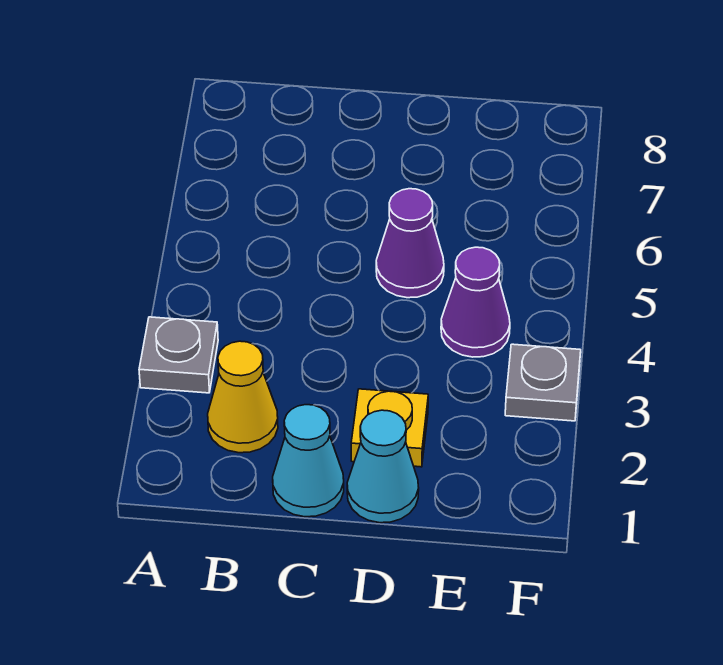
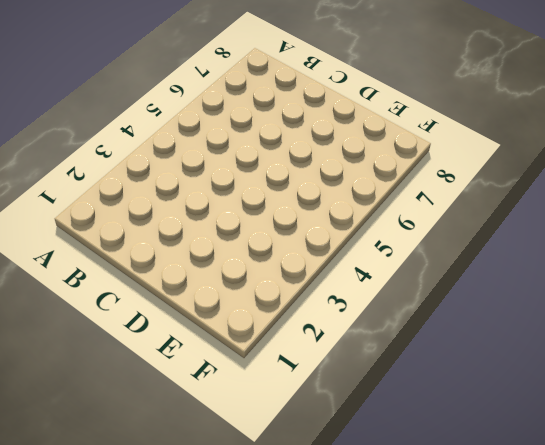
none -> grey 1x1 plate [139,317,218,393]
none -> yellow 1x1 cone [208,341,278,453]

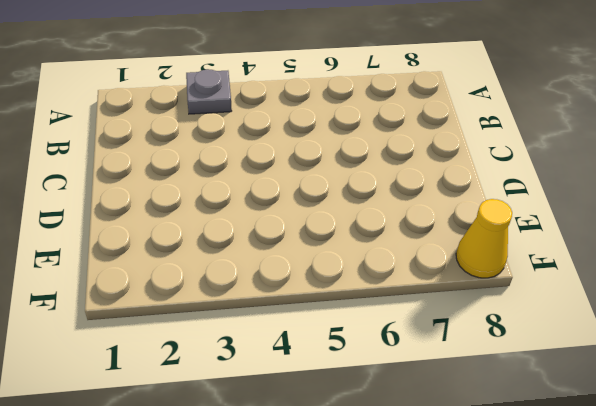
yellow 1x1 cone [456,199,512,278] -> yellow 1x1 cone moved to [208,341,278,453]
none -> cyan 1x1 cone [273,405,344,517]
none -> cyan 1x1 cone [347,410,419,523]

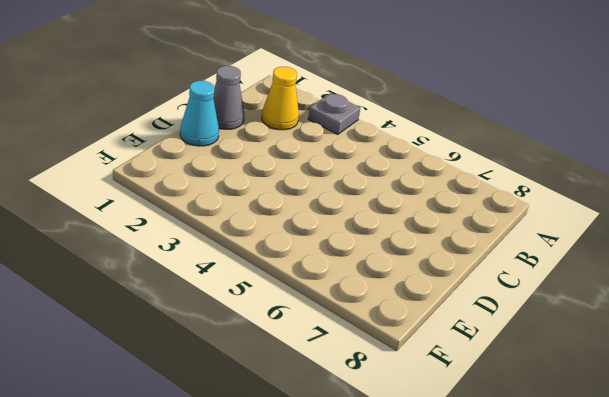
grey 1x1 cone [213,66,244,129] -> cyan 1x1 cone [273,405,344,517]
none -> yellow 1x1 plate [351,389,428,467]
none -> purple 1x1 cone [376,189,444,298]

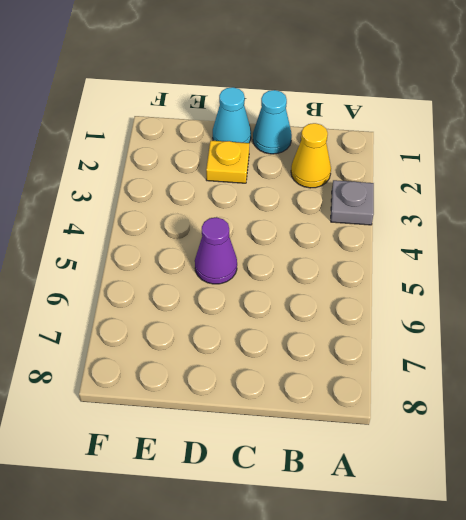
none -> purple 1x1 cone [441,247,510,357]
none -> grey 1x1 plate [505,344,581,421]

